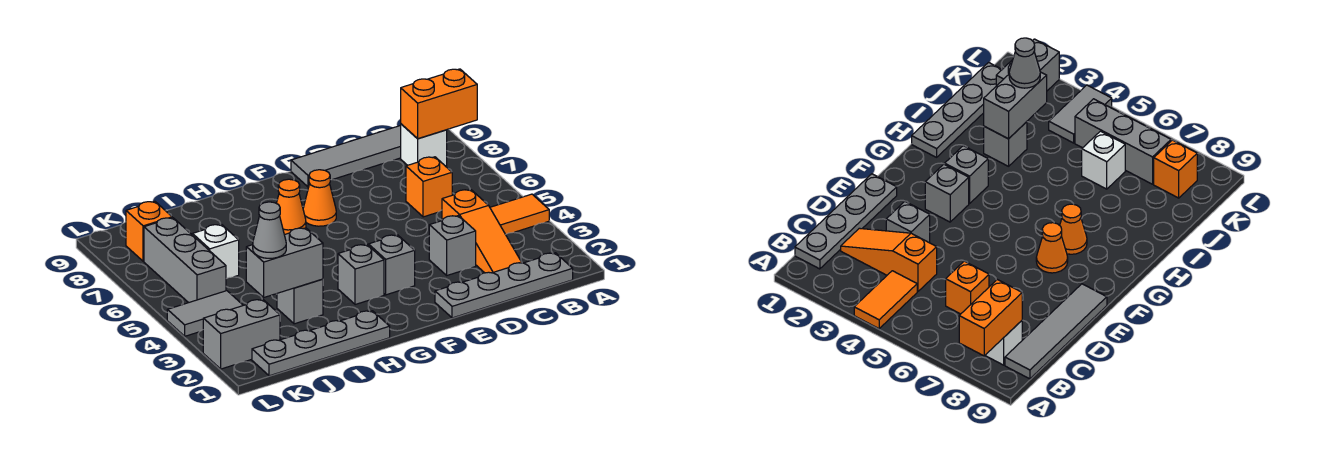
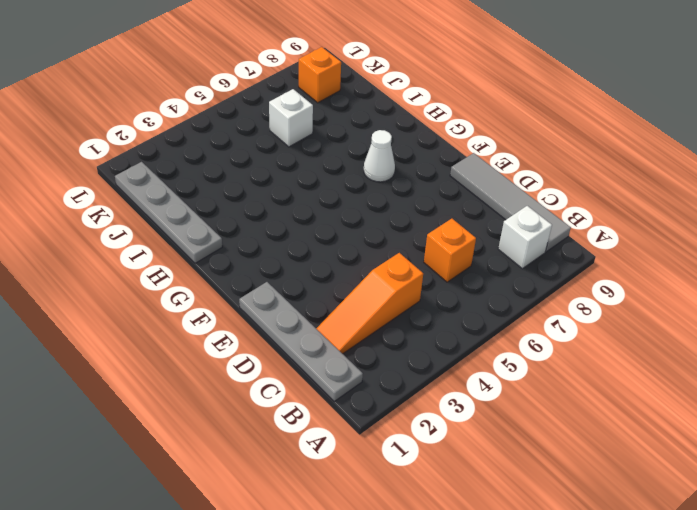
white 1x1 cone [364,130,395,182] -> orange 1x1 cone [277,179,306,235]
none -> orange 1x2 tile [490,194,549,234]
none -> grey 1x1 brick [429,216,476,275]
none -> grey 1x1 brick [368,235,415,295]

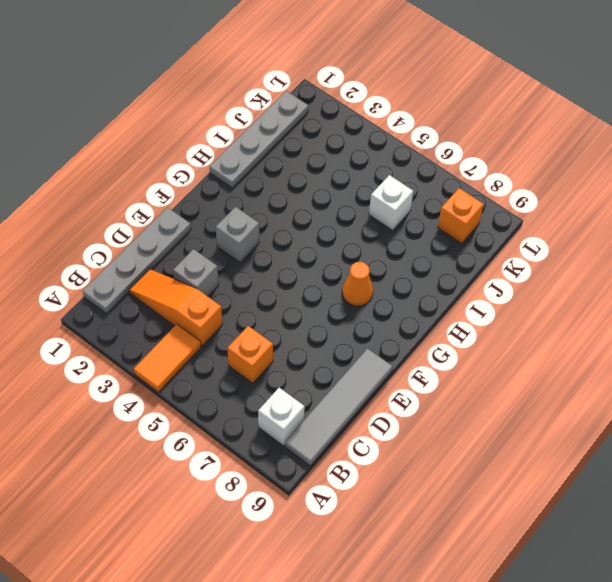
none -> orange 1x1 cone [303,170,336,226]
none -> grey 1x1 brick [338,244,384,305]
none -> grey 1x1 brick [277,279,323,324]

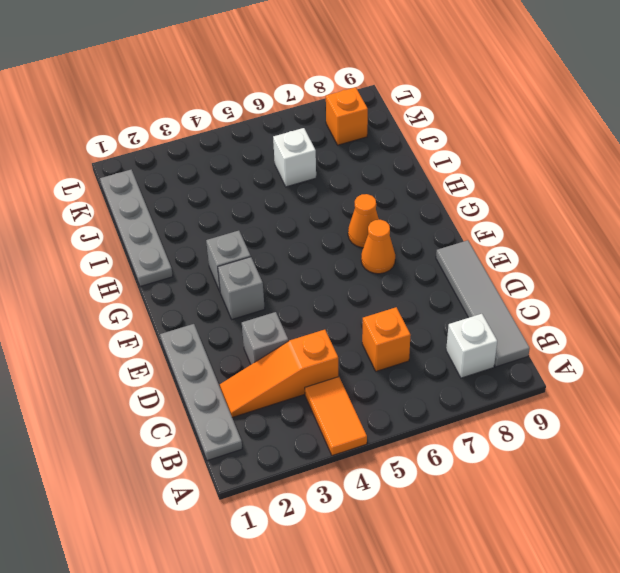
none -> grey 1x1 brick [277,279,323,324]
none -> grey 1x2 brick [203,299,280,369]
none -> grey 1x2 tile [167,291,243,336]

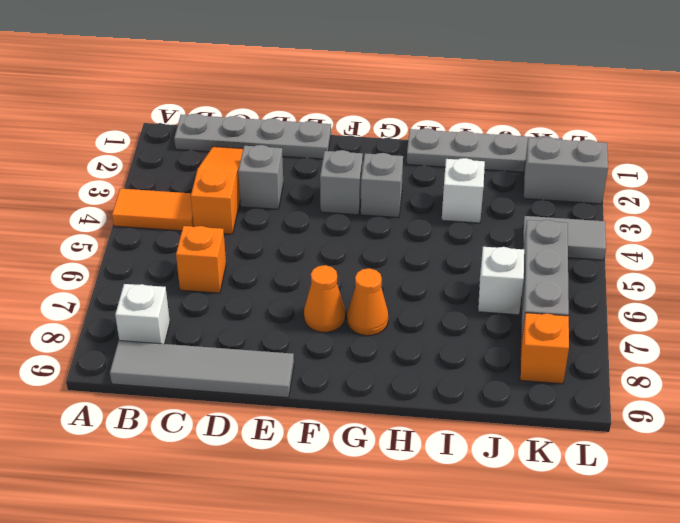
white 1x1 brick [442,158,485,223] -> grey 1x1 brick [277,279,323,324]
none -> orange 1x2 brick [401,69,477,139]
none -> grey 1x2 brick [246,228,323,297]
none -> grey 1x1 cone [253,202,286,258]

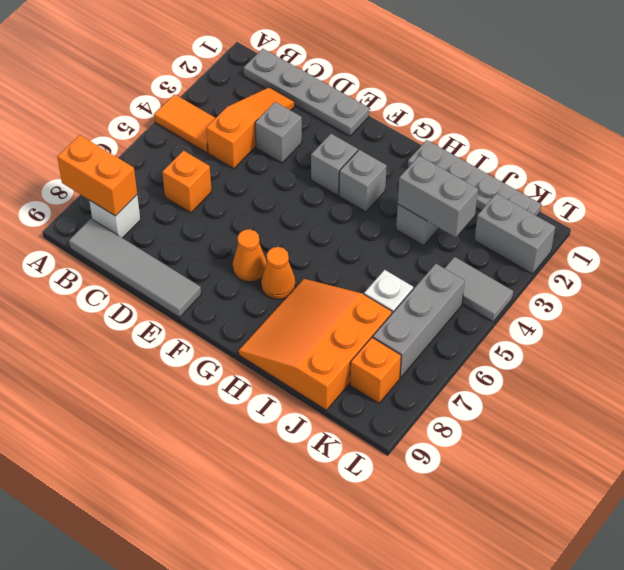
orange 3x3 slope [238,279,392,410] -> none
none -> grey 1x1 cone [253,202,286,258]

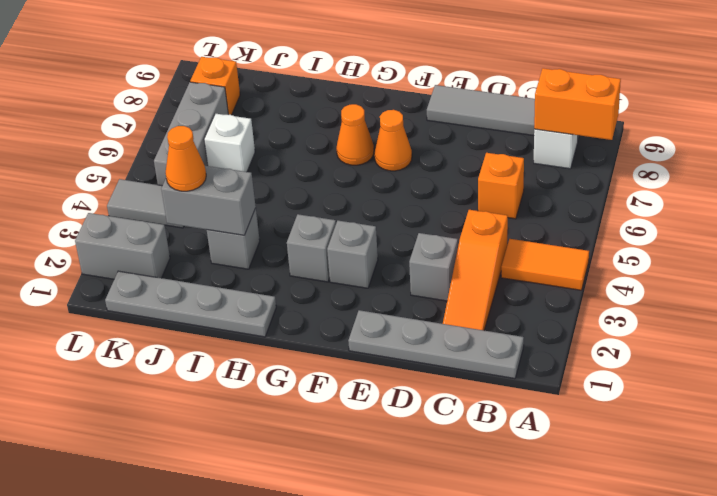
orange 1x1 cone [166,126,206,191] -> grey 1x1 cone [253,202,286,258]

